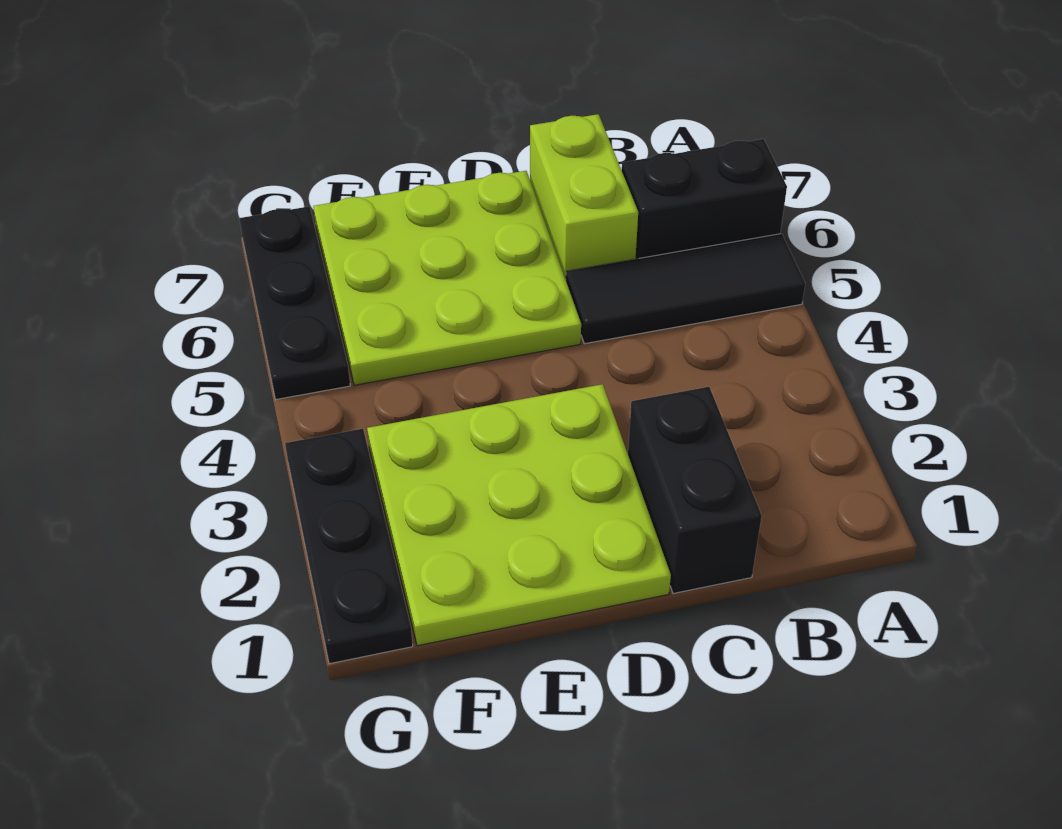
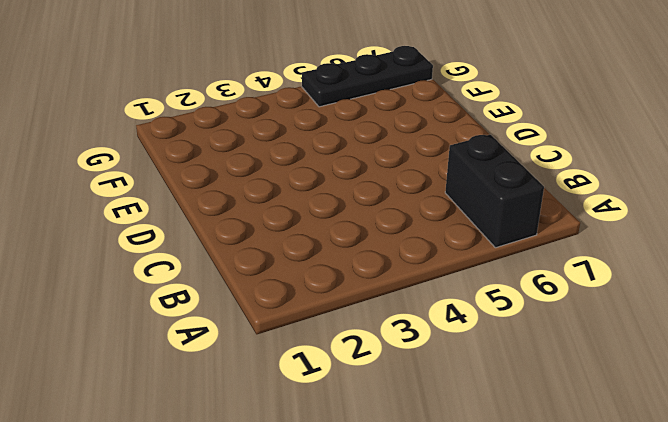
none -> black 1x3 tile [566,234,805,344]
none -> black 1x2 brick [628,387,762,594]

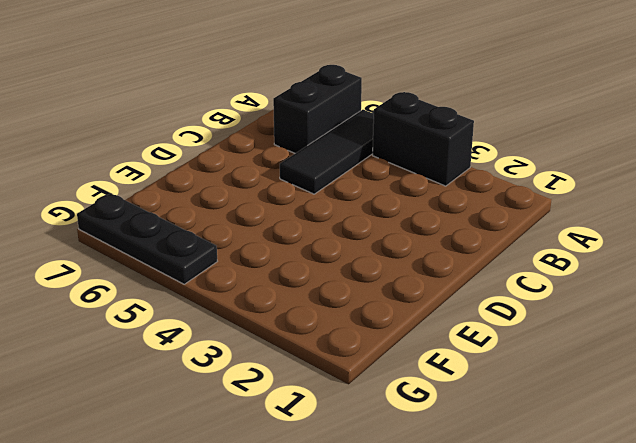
black 1x2 brick [373,92,474,186] -> black 1x2 brick moved to [628,387,762,594]
none -> lime 1x2 brick [530,114,638,280]
none -> lime 3x3 plate [367,384,671,646]

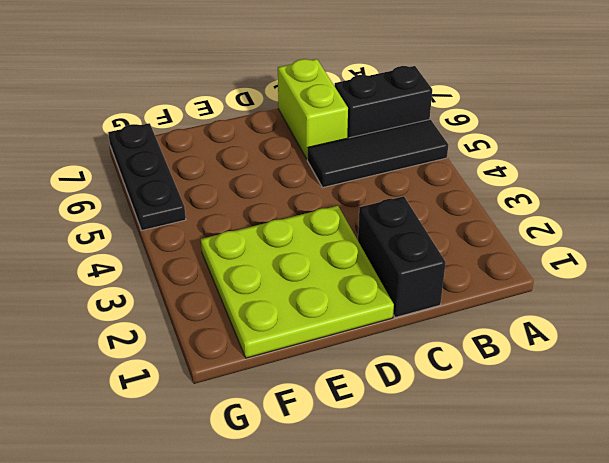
none -> lime 3x3 plate [313,171,581,385]
none -> black 1x3 plate [285,429,413,664]

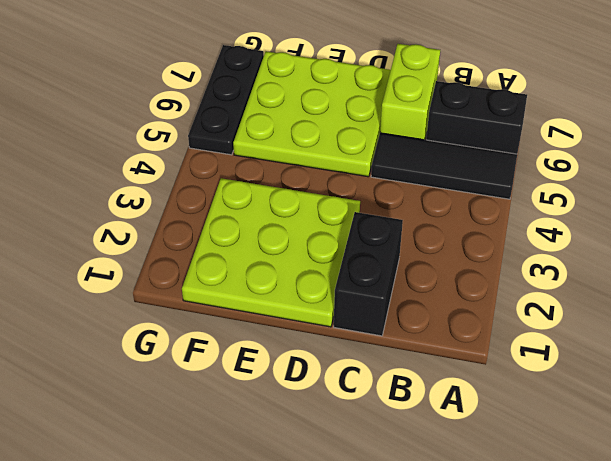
none -> black 1x3 plate [285,429,413,664]

